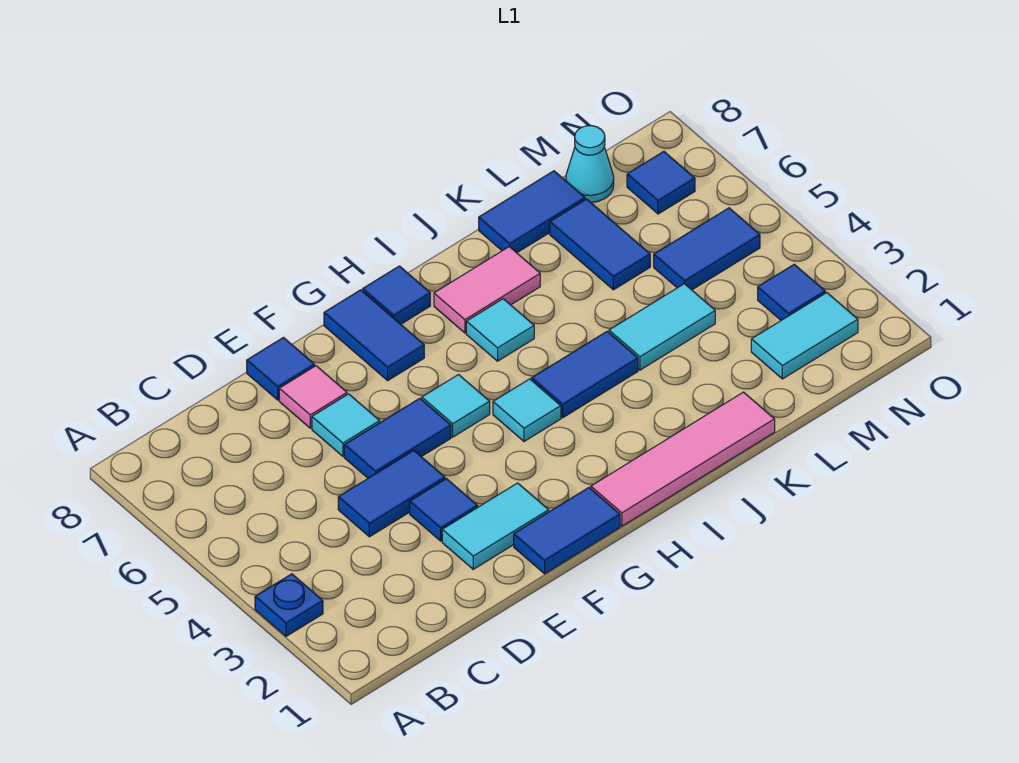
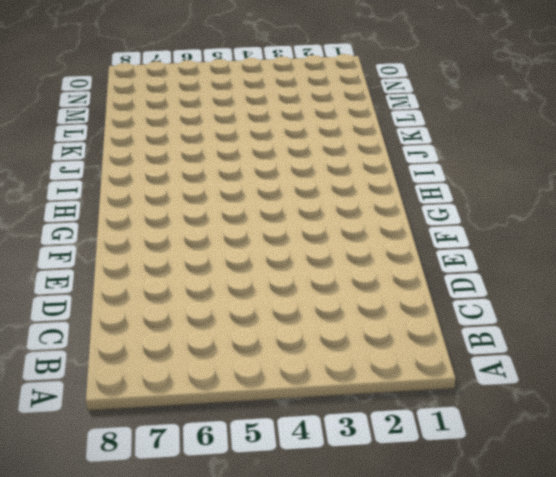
none -> blue 1x1 plate [255,574,323,636]
none -> blue 1x2 tile [338,450,445,537]
none -> cyan 1x2 tile [442,483,549,569]

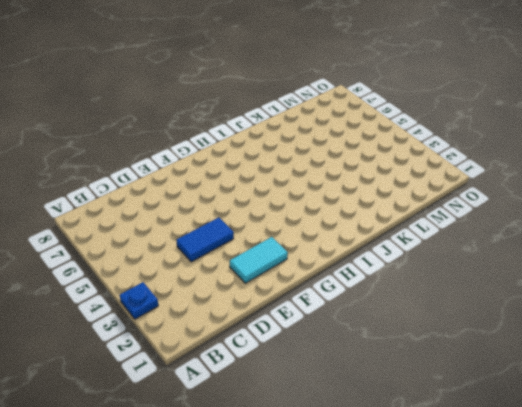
none -> blue 1x1 tile [410,479,478,541]
none -> blue 1x2 tile [344,398,451,478]
none -> cyan 1x1 tile [312,394,380,456]

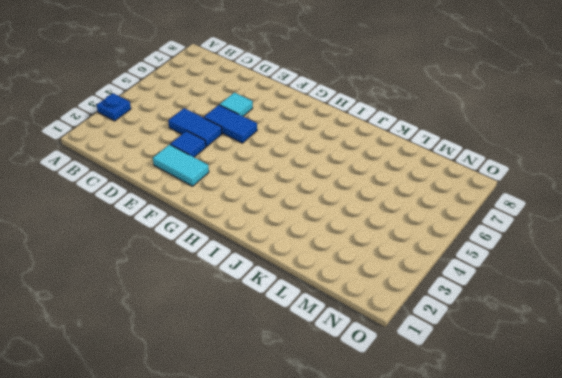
none -> pink 1x1 tile [279,366,347,428]
none -> blue 1x1 tile [247,338,315,400]
none -> blue 1x2 tile [514,488,620,574]

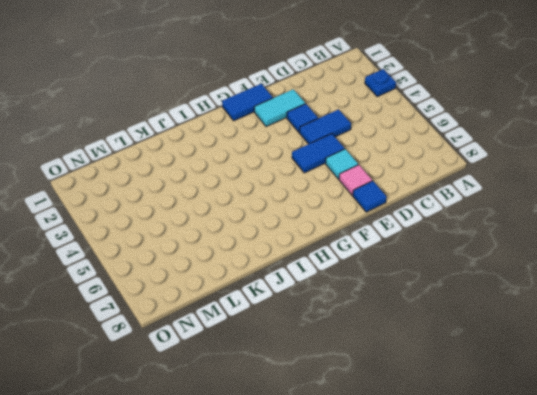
none -> cyan 1x1 tile [422,375,490,437]
none -> blue 1x2 tile [324,290,424,380]
none -> pink 1x4 tile [591,392,775,526]

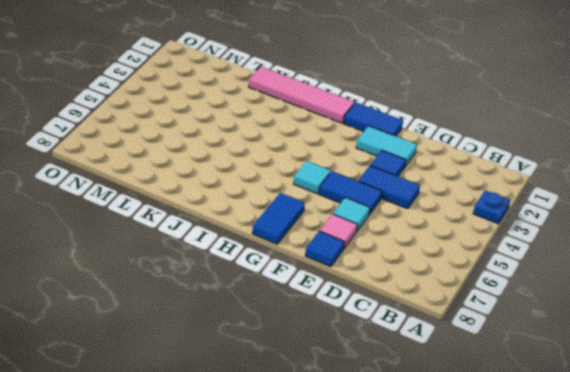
none -> cyan 1x1 tile [493,379,561,441]
none -> blue 1x1 tile [363,266,430,324]
none -> blue 1x2 tile [532,332,638,418]

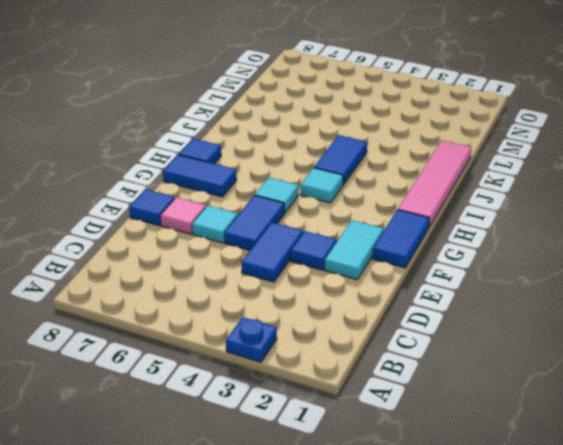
none -> cyan 1x1 tile [466,299,534,361]
none -> pink 1x2 tile [434,247,540,333]
none -> cyan 1x2 tile [609,284,715,370]

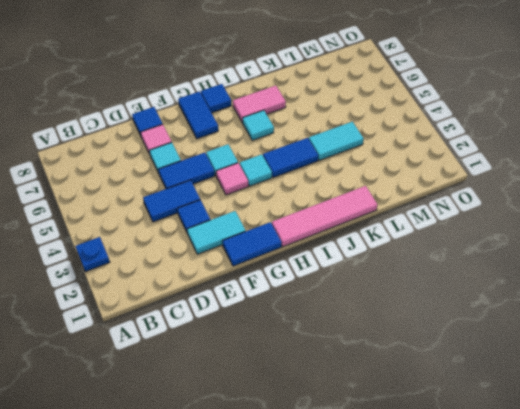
pink 1x1 tile [216,163,249,195] -> none
none -> blue 1x2 tile [479,171,585,253]
none -> blue 1x2 tile [550,199,650,290]
none -> cyan 1x2 tile [751,293,858,379]

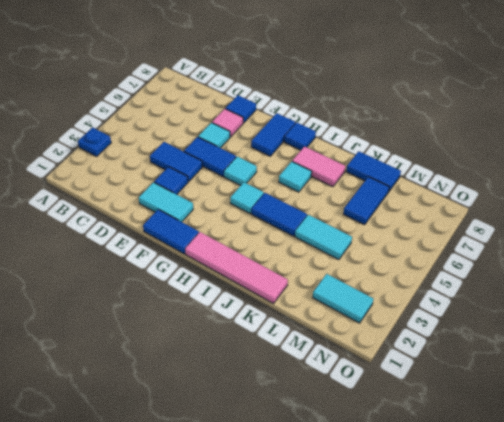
none -> blue 1x2 tile [654,208,760,290]
none -> cyan 1x1 cone [566,126,614,203]
none -> blue 1x1 tile [758,264,825,320]

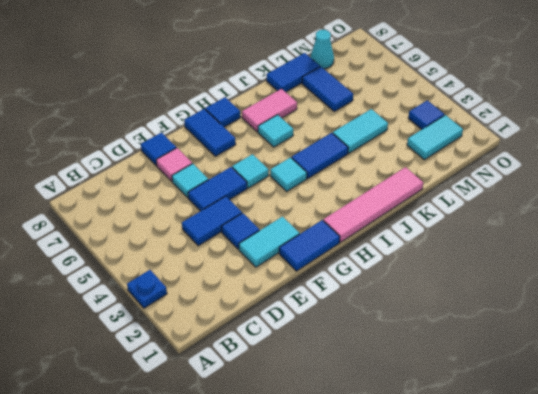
none -> blue 1x2 tile [654,208,760,290]
none -> blue 1x1 tile [627,152,695,214]

